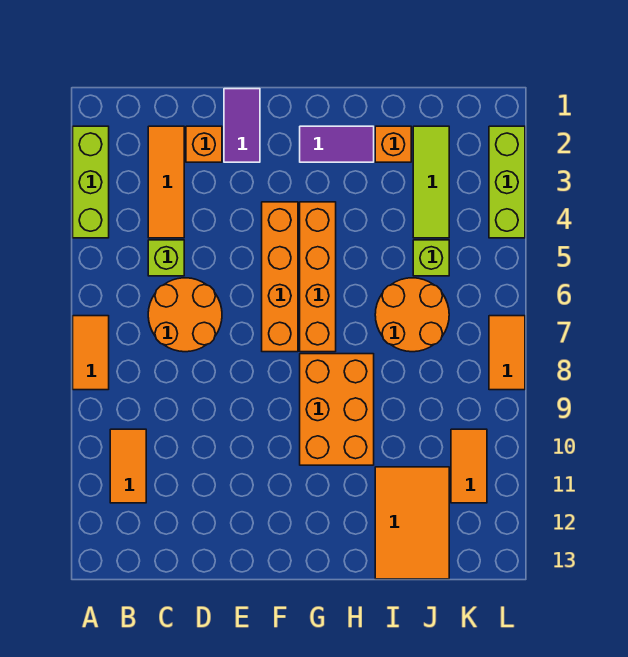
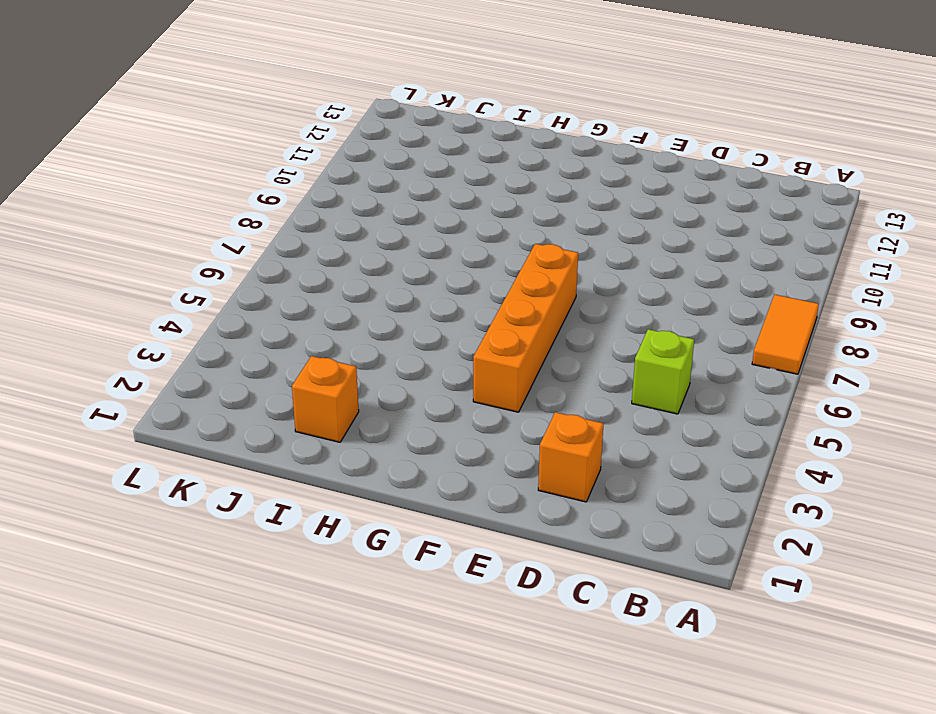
none -> lime 1x3 brick [73,126,109,238]
none -> orange 1x2 tile [110,429,146,503]
none -> orange 1x3 tile [148,126,184,238]

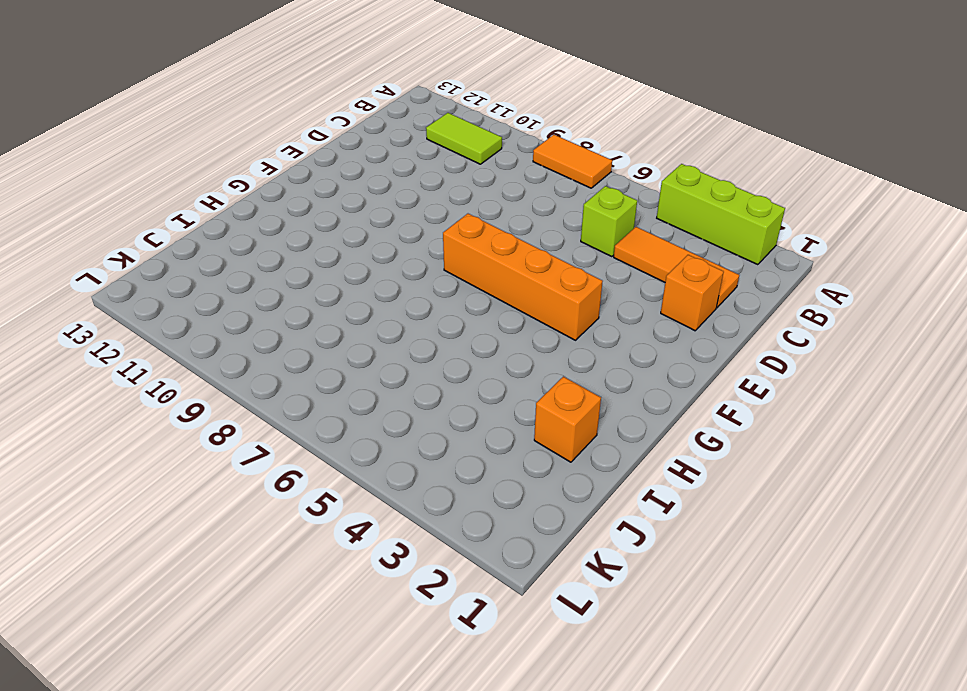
lime 1x2 tile [426,113,502,164] -> orange 1x2 tile [110,429,146,503]
none -> orange 2x2 round brick [148,278,222,352]
none -> purple 1x2 tile [224,89,260,162]
none -> purple 1x2 tile [300,126,374,162]

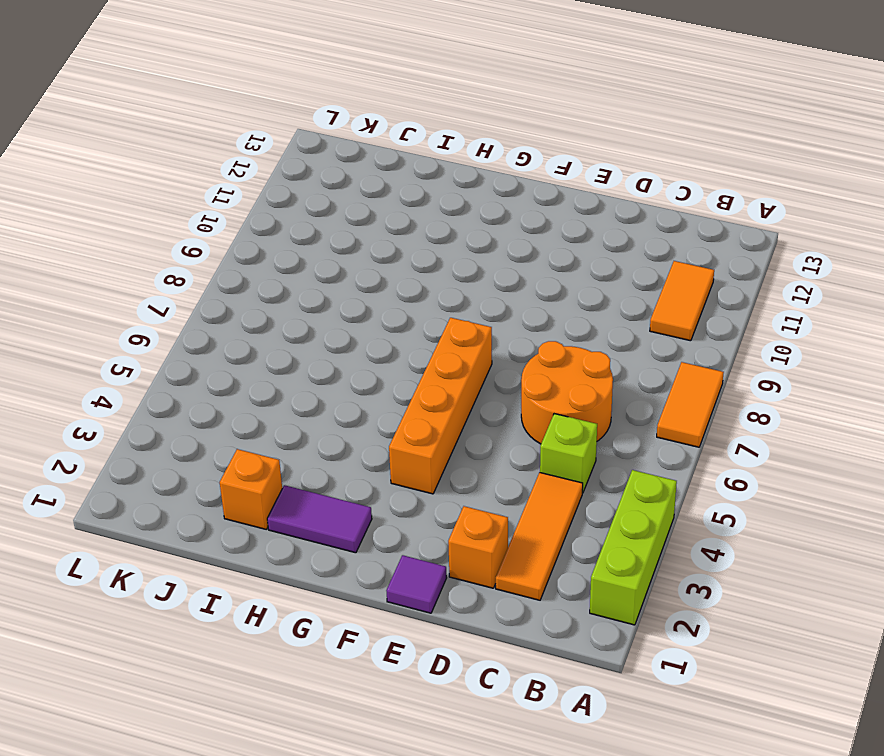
purple 1x1 tile [386,555,446,613] -> purple 1x2 tile [224,89,260,162]
none -> orange 1x4 brick [300,202,336,352]
none -> orange 2x3 brick [300,354,374,465]
none -> orange 2x2 round brick [375,278,449,352]

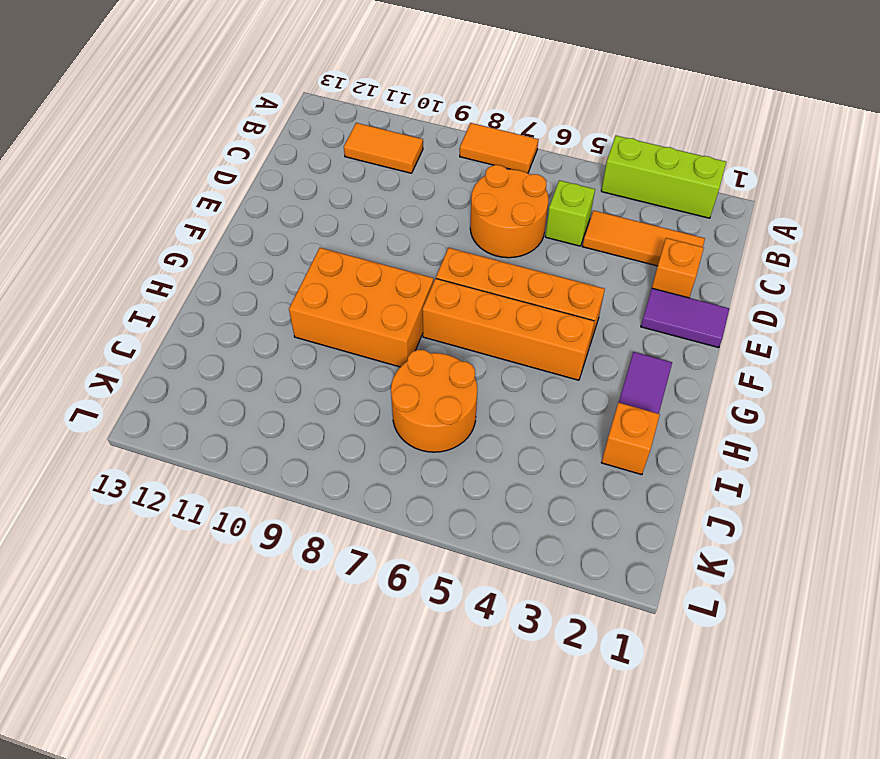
none -> orange 2x3 tile [375,467,449,579]
none -> lime 1x3 tile [413,126,449,238]
none -> lime 1x1 brick [413,240,449,276]

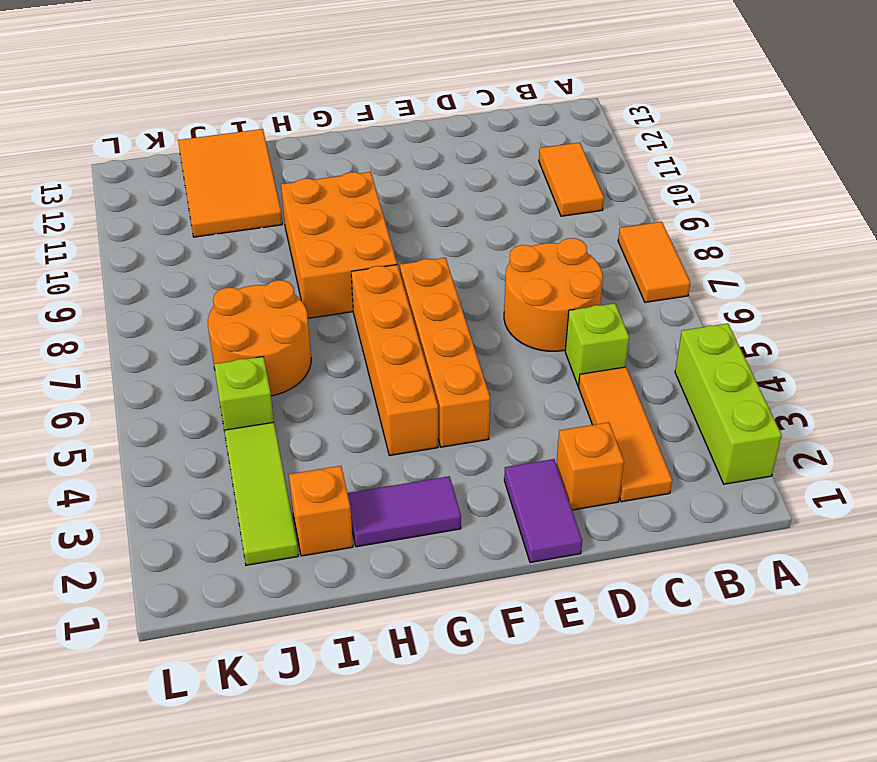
none -> orange 1x2 tile [451,429,487,503]
none -> lime 1x3 brick [489,126,525,238]
none -> orange 1x2 tile [489,316,525,390]

